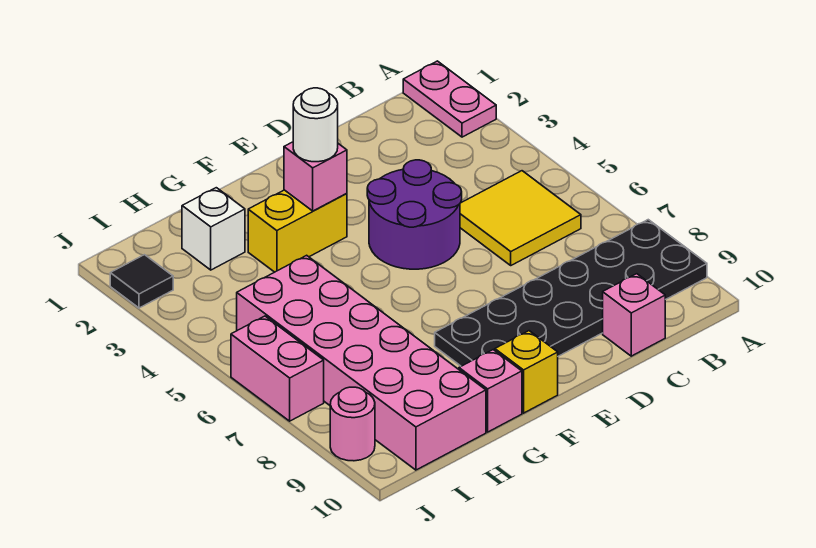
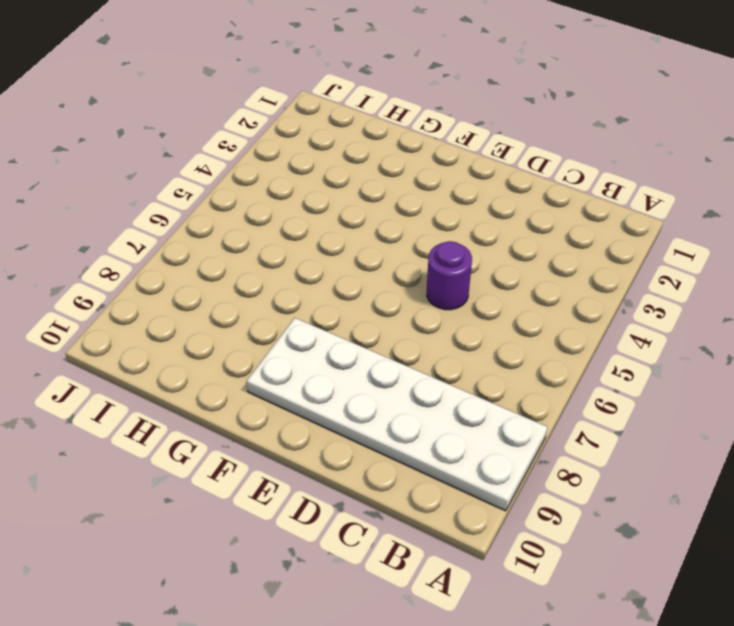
white 2x6 plate [246,318,548,511] -> black 2x6 plate [435,220,707,366]
purple 1x1 round brick [427,241,472,310] -> purple 2x2 round brick [367,160,462,269]
none -> pink 1x2 plate [403,61,496,137]
none -> yellow 2x2 tile [460,171,581,265]
none -> pink 1x1 brick [603,274,665,356]

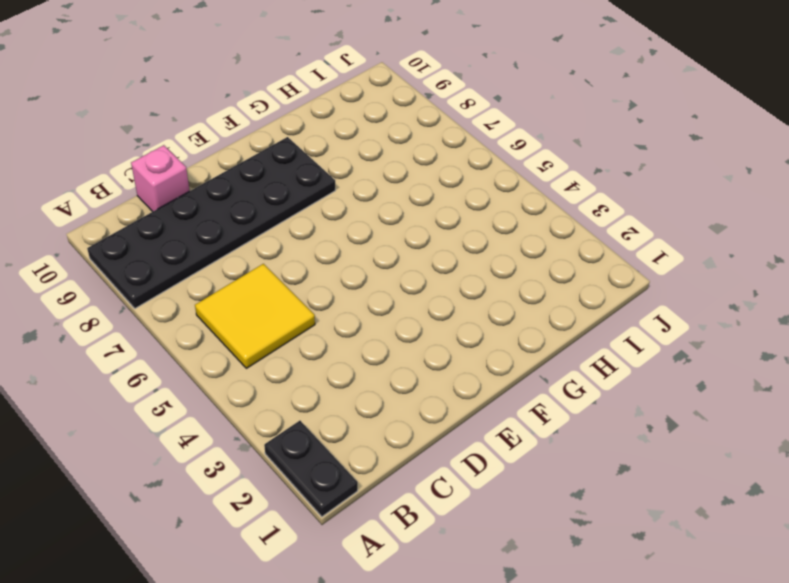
black 1x2 plate [264,421,358,517] -> pink 1x2 plate [403,61,496,137]
none -> purple 2x2 round brick [367,160,462,269]
none -> yellow 1x2 brick [248,190,347,272]
none -> yellow 1x1 brick [495,331,558,413]

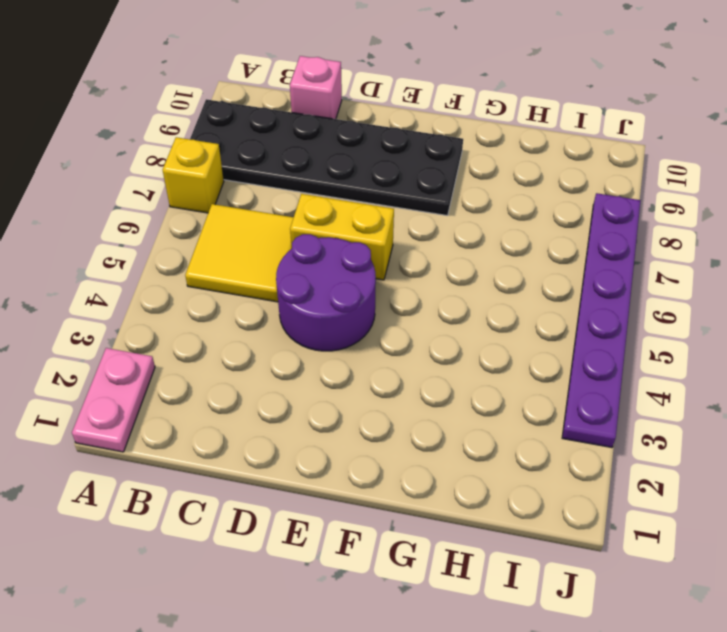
yellow 1x1 brick [163,137,224,213] -> yellow 1x1 brick moved to [495,331,558,413]
yellow 1x2 brick [290,194,394,280] -> yellow 1x2 brick moved to [248,190,347,272]
purple 1x6 plate [562,193,641,447] -> pink 1x2 brick [231,316,324,421]
none -> pink 1x1 brick [459,350,522,432]
none -> white 1x1 brick [182,188,245,270]
none -> pink 2x6 brick [237,255,486,470]

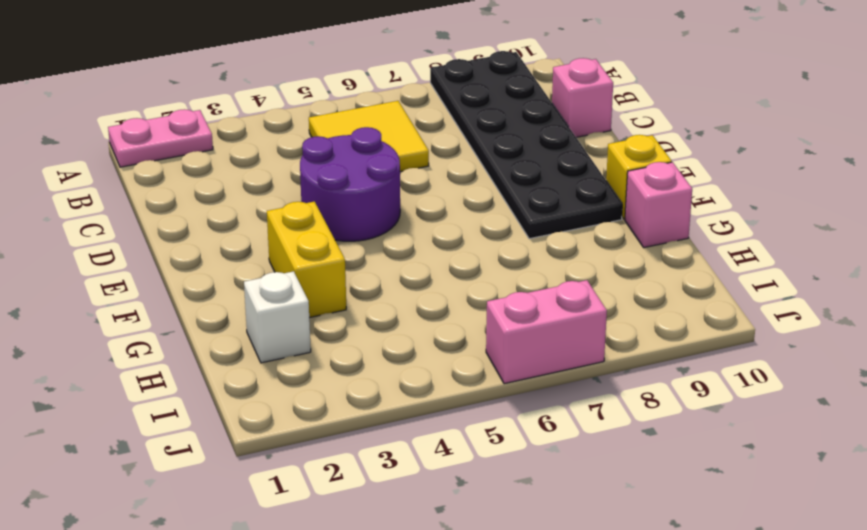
none -> pink 2x6 brick [237,255,486,470]
none -> black 1x1 tile [110,255,173,308]
none -> pink 1x1 round brick [330,387,375,461]

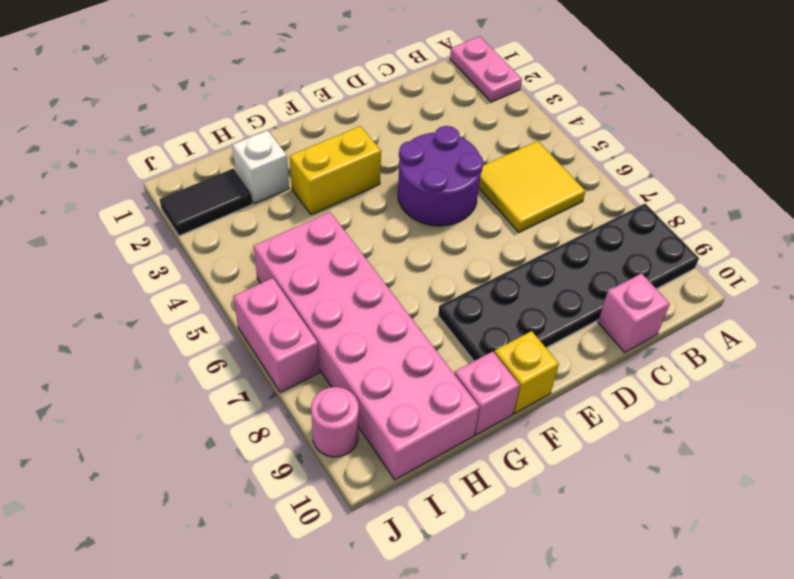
black 1x2 tile [160,169,253,236] -> black 1x1 tile [110,255,173,308]
none -> pink 1x1 brick [284,142,347,211]
none -> white 1x1 round brick [293,88,338,162]

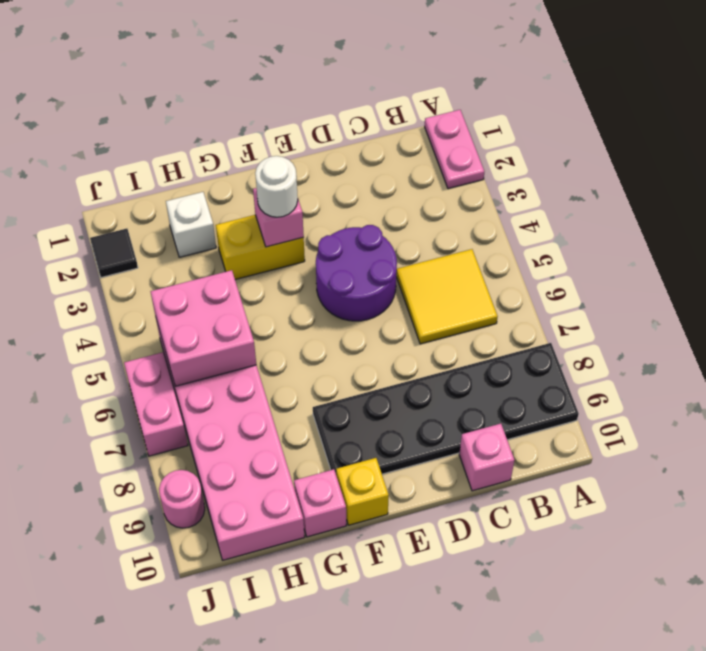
pink 2x2 brick [151,270,256,386] -> none

